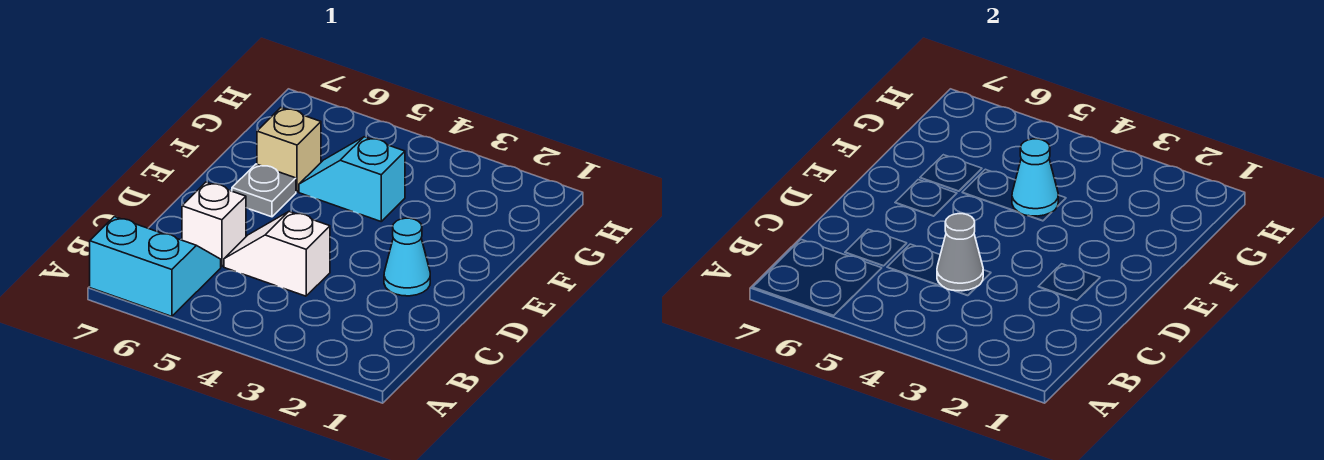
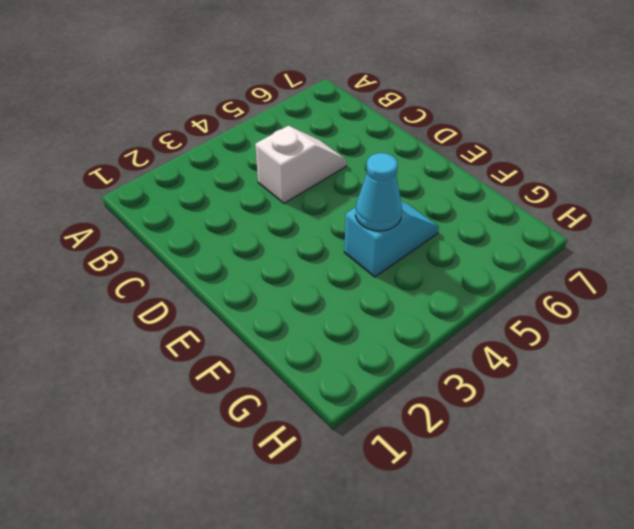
none -> cyan 2x2 slope [90,217,221,316]
none -> white 1x1 brick [182,182,246,267]

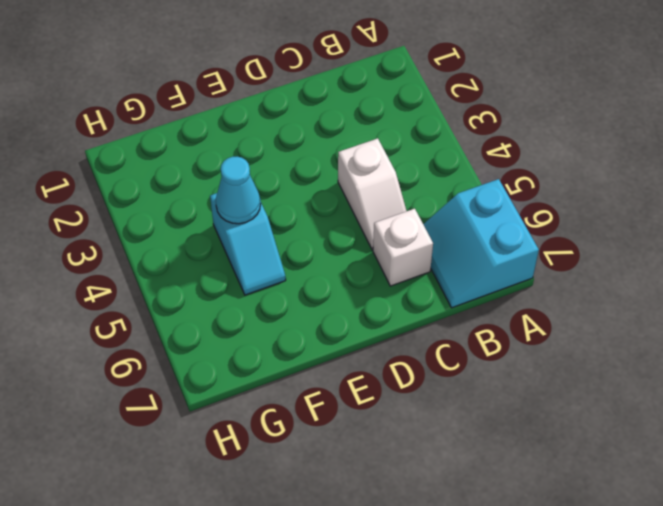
none -> cyan 1x1 cone [384,218,430,296]
none -> grey 1x1 plate [232,164,296,217]

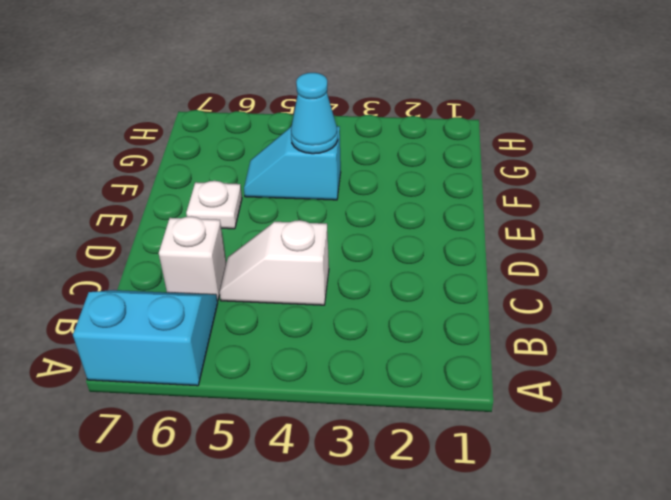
white 1x1 plate [186,181,242,229] -> grey 1x1 plate [232,164,296,217]
none -> cyan 1x1 cone [384,218,430,296]
none -> tan 1x1 brick [257,108,321,192]

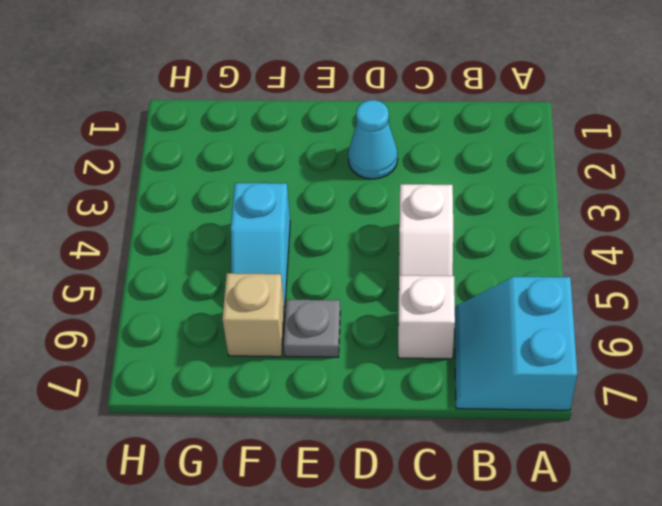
none -> grey 1x1 cone [937,214,983,291]
none -> cyan 1x1 cone [1012,139,1058,216]

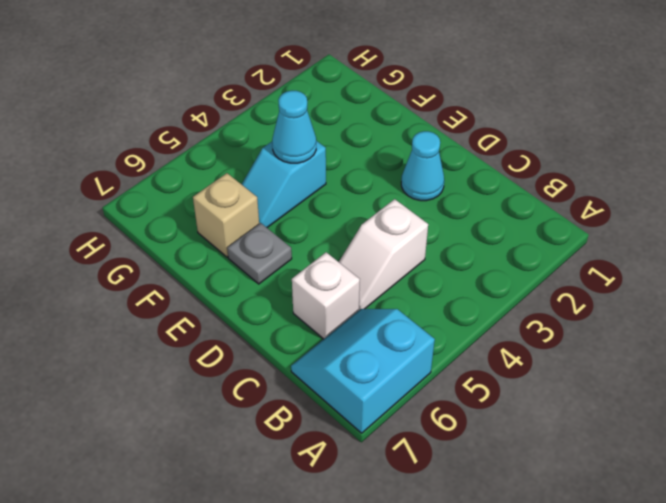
none -> grey 1x1 cone [937,214,983,291]

